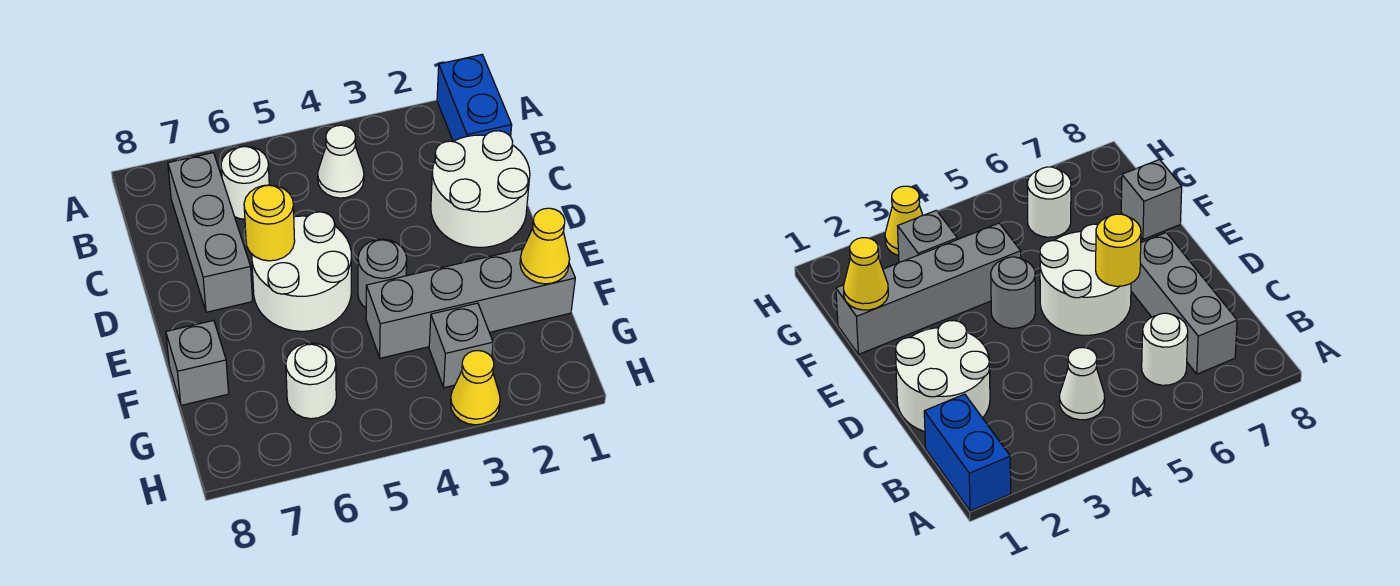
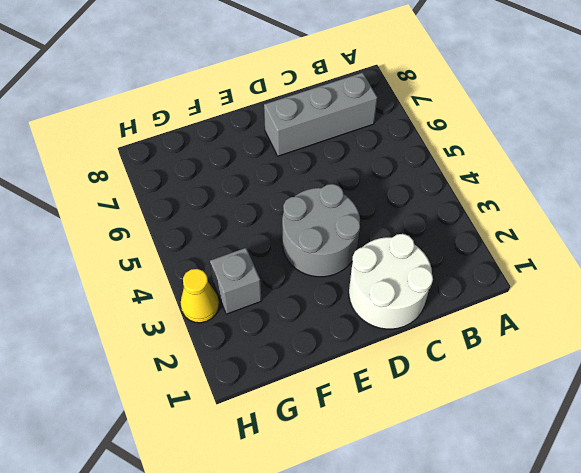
grey 2x2 round brick [282,184,360,277] -> grey 1x1 round brick [358,239,407,308]
none -> blue 1x2 brick [437,55,512,141]
none -> white 1x1 cone [318,125,364,198]
none -> white 1x1 round brick [221,146,269,219]

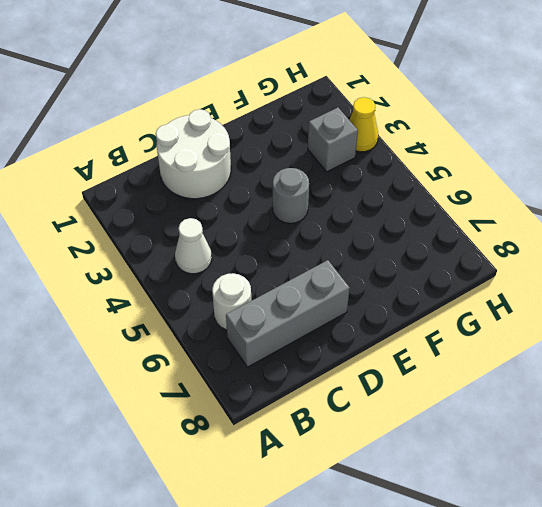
none -> blue 1x2 brick [437,55,512,141]
none -> white 2x2 round brick [252,212,351,331]
none -> grey 1x4 brick [366,249,575,358]

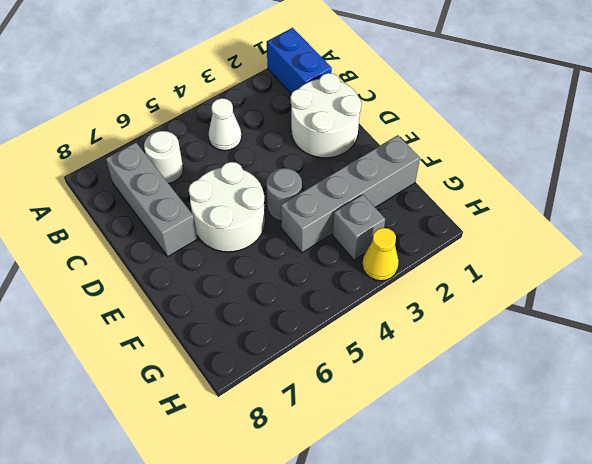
none -> grey 1x1 brick [166,320,229,405]
none -> white 1x1 round brick [286,343,336,419]
none -> yellow 1x1 round brick [244,185,295,261]

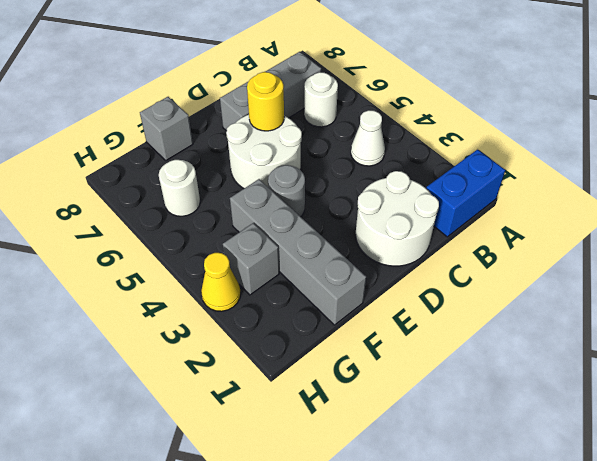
none -> yellow 1x1 cone [520,208,570,284]

